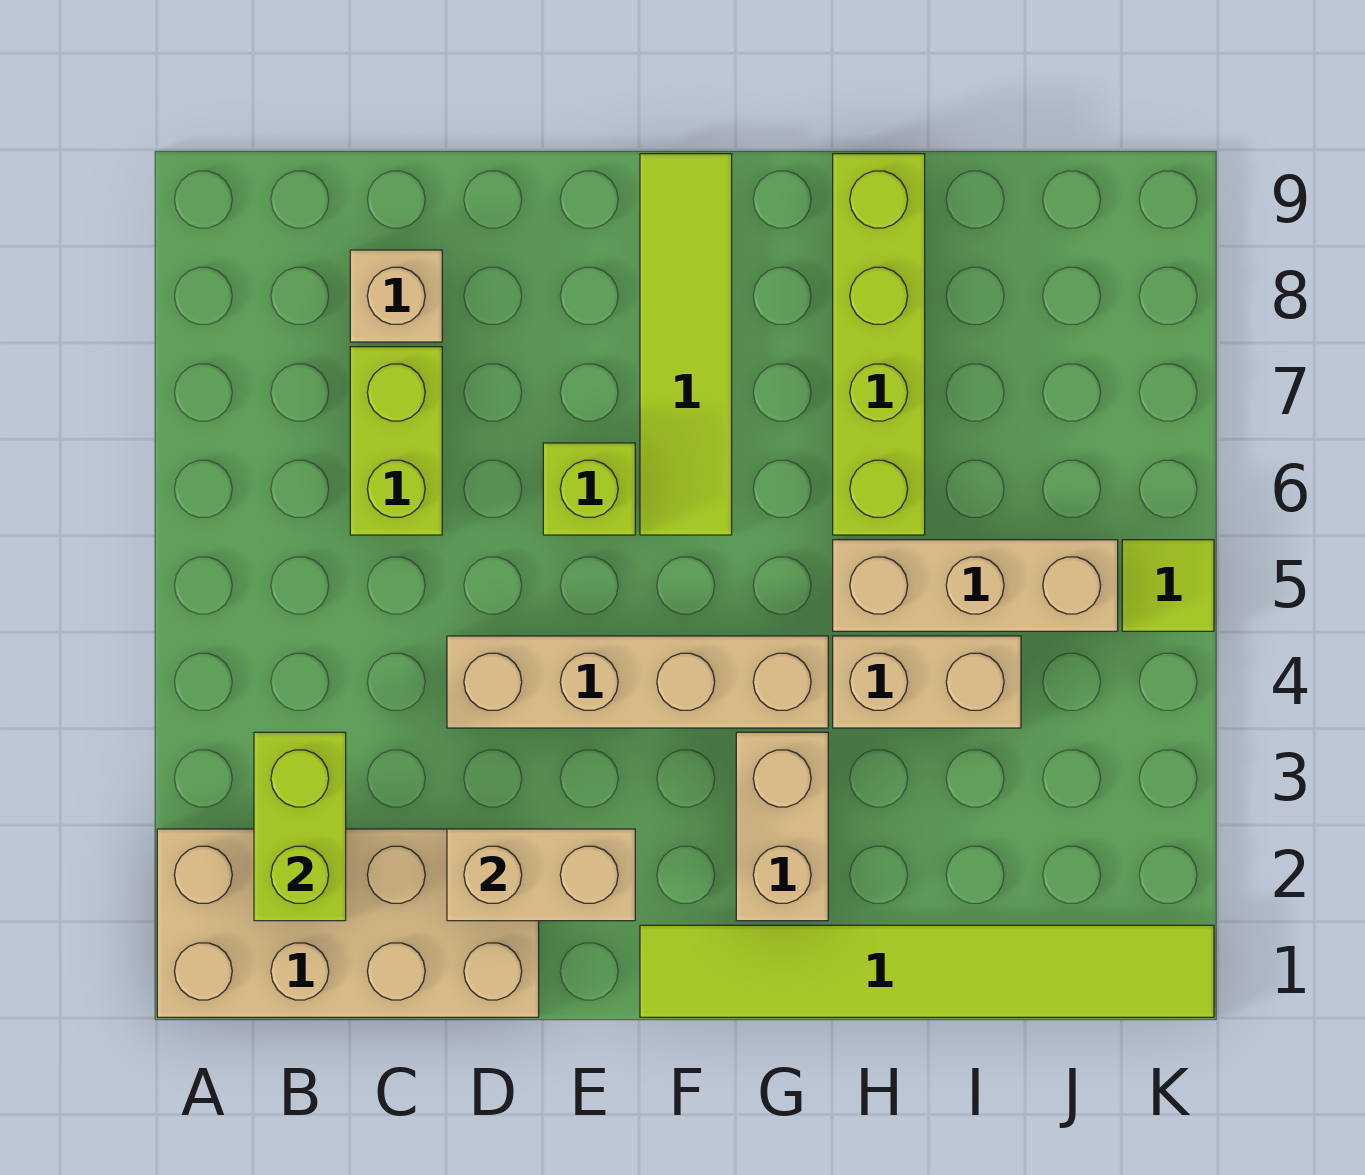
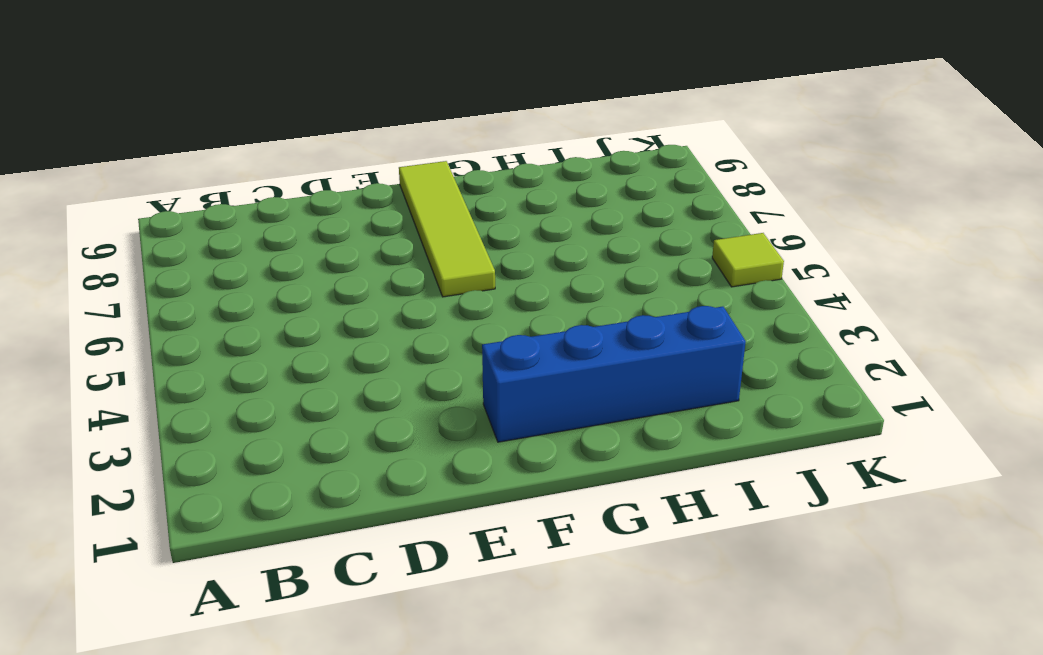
blue 1x4 brick [482,306,746,442] -> tan 1x2 brick [736,732,828,921]
none -> tan 2x4 brick [157,829,539,1017]
none -> lime 1x2 brick [350,347,442,535]
none -> tan 1x1 brick [350,250,442,342]

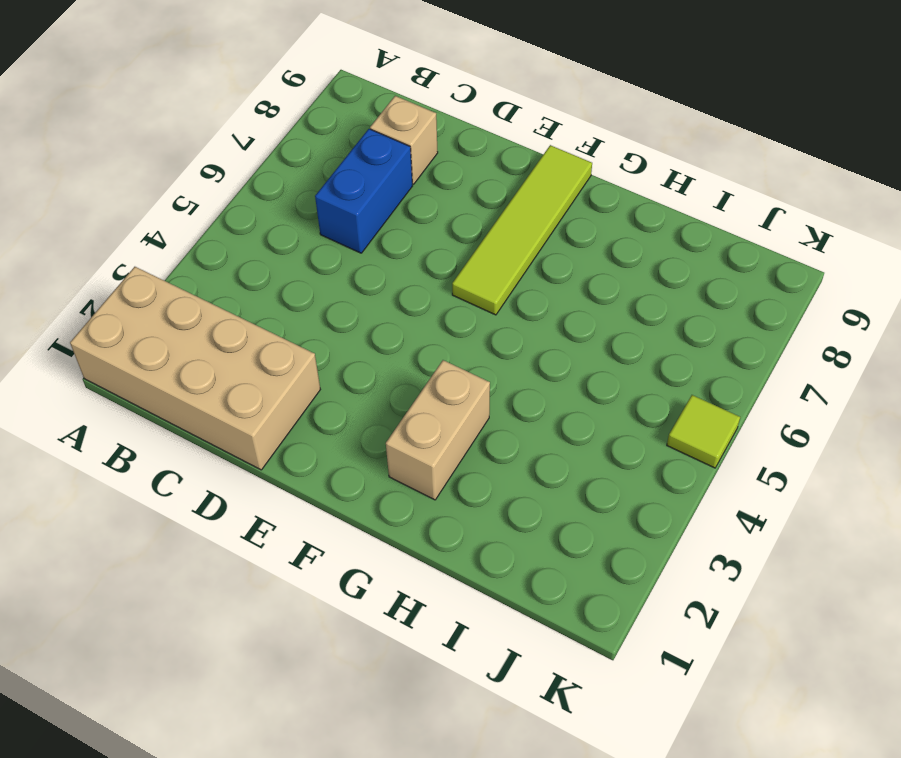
blue 1x2 brick [315,129,412,253] -> lime 1x2 brick [350,347,442,535]
none -> tan 1x4 brick [447,636,828,728]
none -> lime 1x1 brick [543,443,635,535]
none -> lime 1x6 tile [640,925,1214,1017]

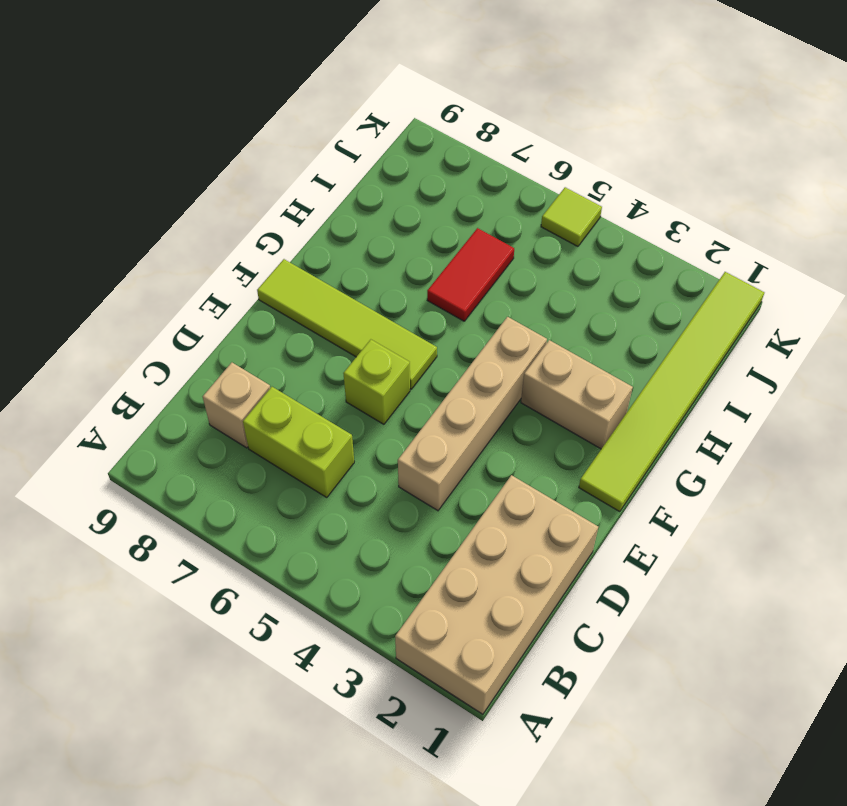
red 1x2 tile [427,228,514,321] -> lime 1x4 brick [833,154,925,535]
none -> tan 1x2 brick [833,636,1021,728]
none -> tan 1x3 brick [833,540,1118,631]
none -> lime 1x2 brick [254,732,346,921]

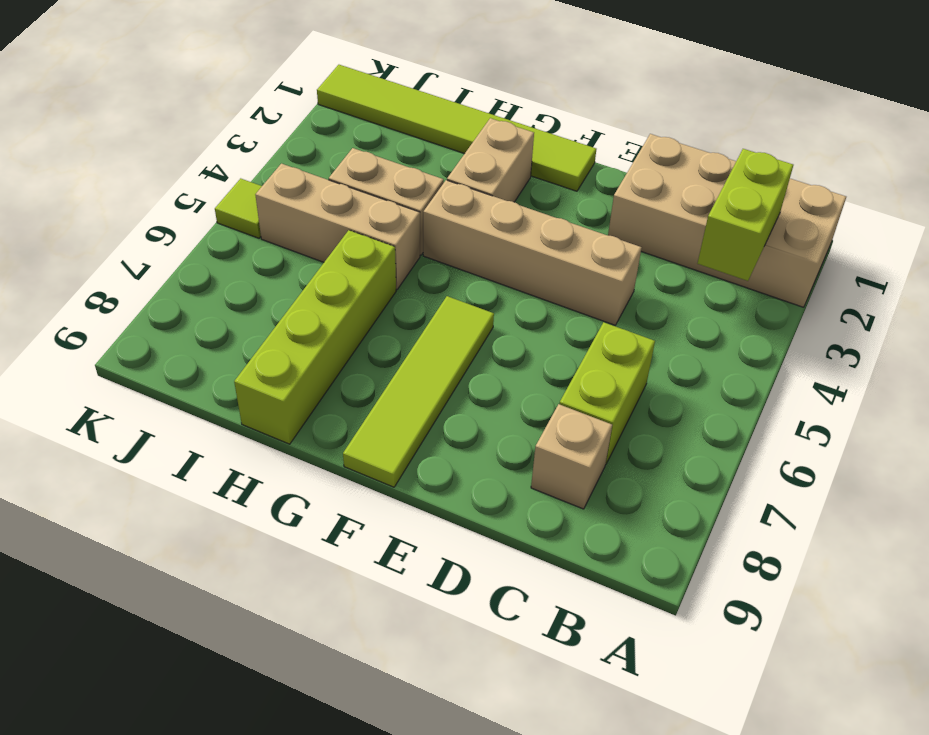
none -> lime 1x1 brick [543,443,635,535]
none -> tan 1x2 brick [447,829,635,921]

